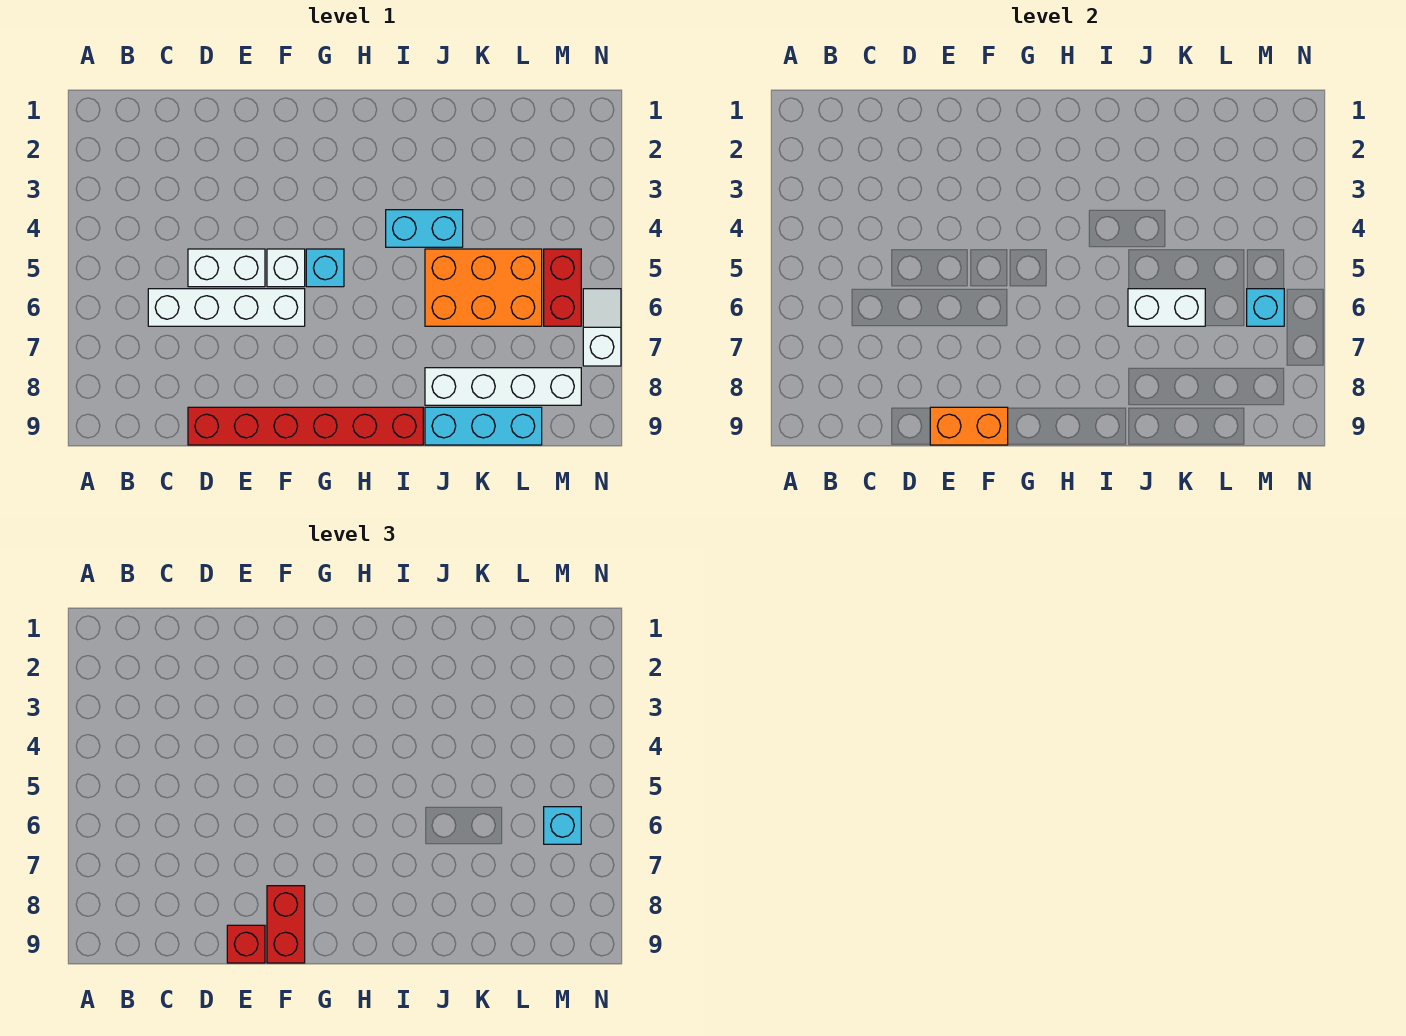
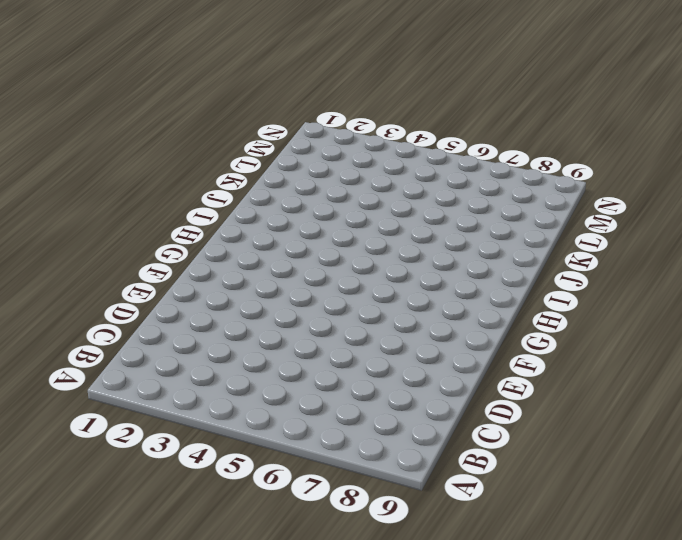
none -> white 1x4 brick [148,289,305,326]
none -> white 1x2 brick [188,249,265,287]
none -> red 1x6 brick [188,407,423,445]

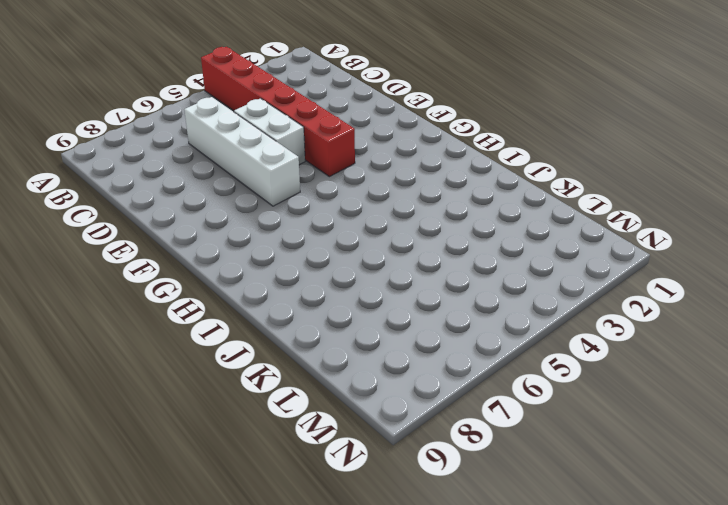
red 1x6 brick [201,47,355,177] -> red 1x6 brick moved to [188,407,423,445]
none -> white 1x1 brick [267,249,305,287]
none -> cyan 1x1 brick [306,249,344,287]
none -> cyan 1x2 brick [386,210,463,247]

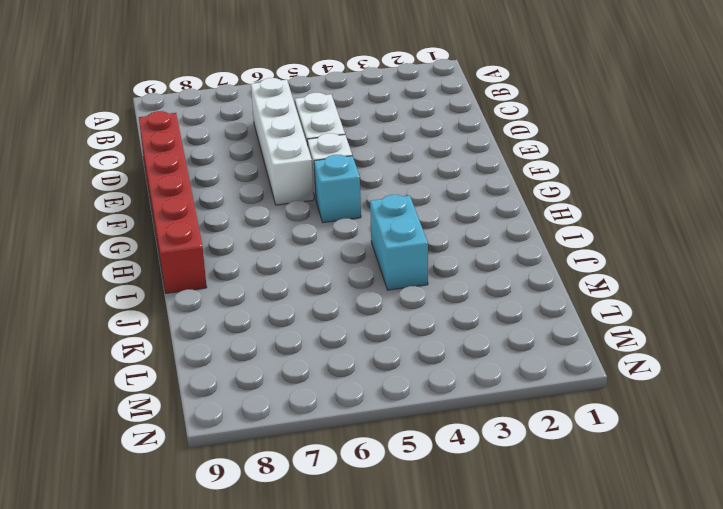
none -> orange 2x3 brick [425,249,542,326]
none -> white 1x4 brick [425,368,581,405]
none -> cyan 1x3 brick [425,407,542,445]

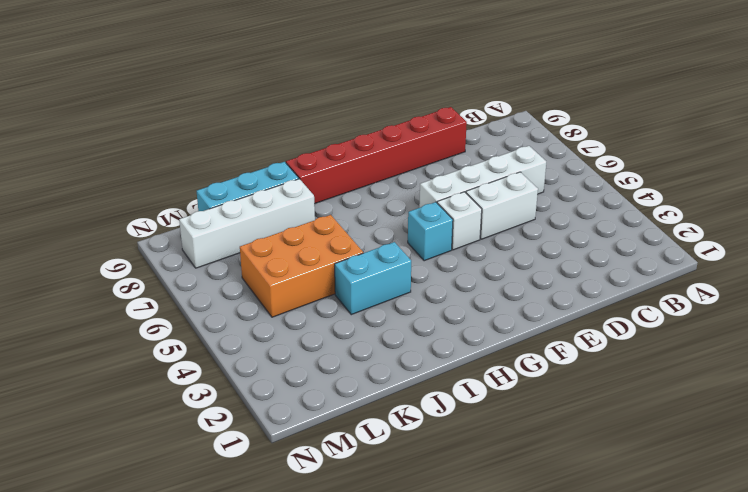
none -> red 1x2 brick [544,249,581,326]
none -> white 1x2 slope [583,289,621,366]
none -> orange 1x2 brick [930,407,1008,445]

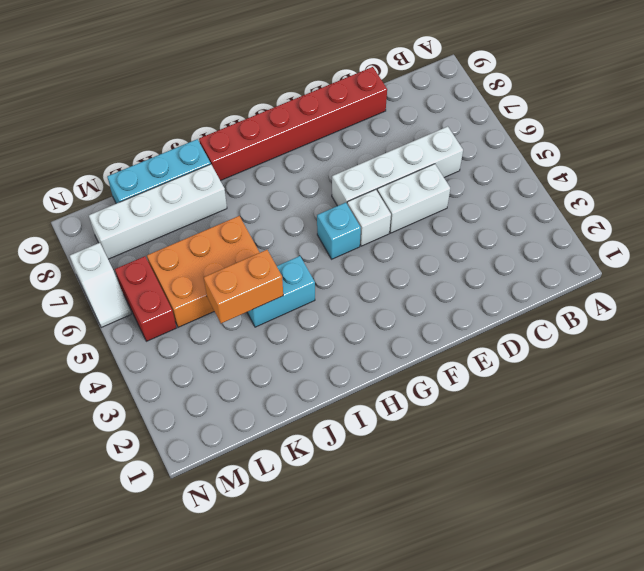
orange 1x2 brick [204,250,283,323] -> orange 1x2 brick moved to [930,407,1008,445]
none -> white 1x2 brick [1128,289,1205,326]
none -> cyan 1x1 brick [1247,289,1284,326]
none -> red 1x1 brick [227,925,265,963]

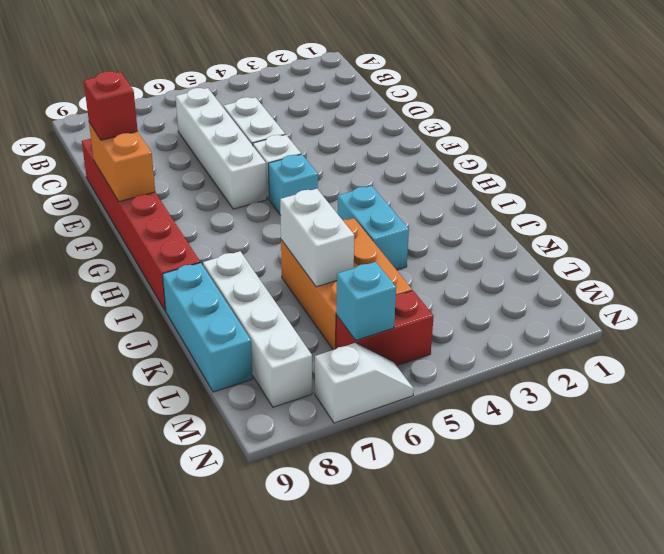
none -> red 1x2 brick [267,886,305,963]
none -> cyan 1x1 brick [544,807,581,844]

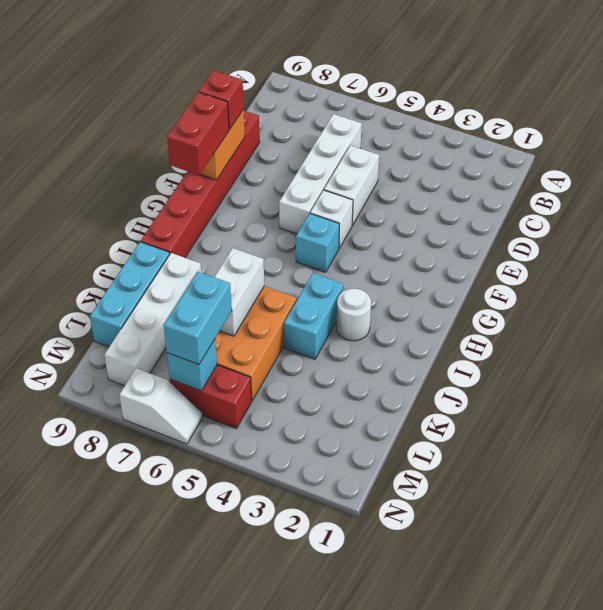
red 1x2 brick [167,92,229,175] -> red 1x2 brick turned to [267,886,305,963]
white 1x1 round brick [336,289,371,341] -> none
cyan 1x2 brick [164,272,232,364] -> cyan 1x1 brick [544,807,581,844]

